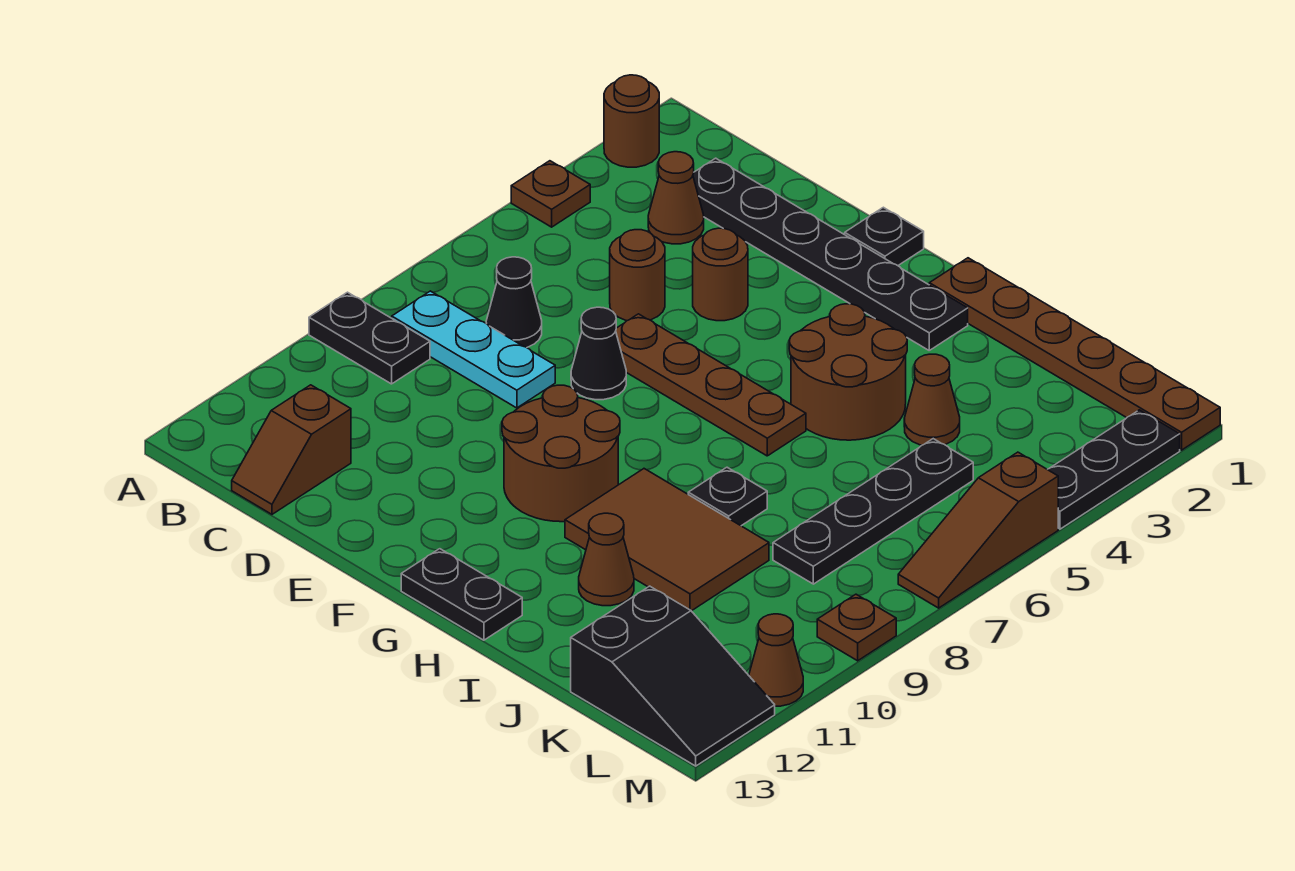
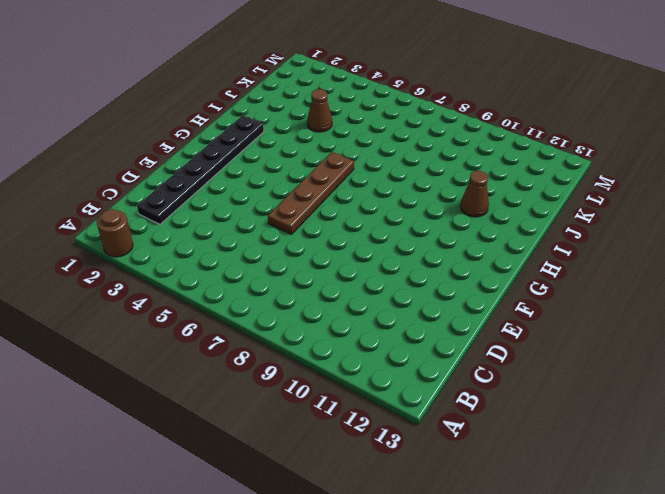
none -> brown 1x1 plate [511,161,590,227]
none -> black 1x2 plate [309,292,430,384]
none -> cyan 1x3 plate [392,291,555,408]

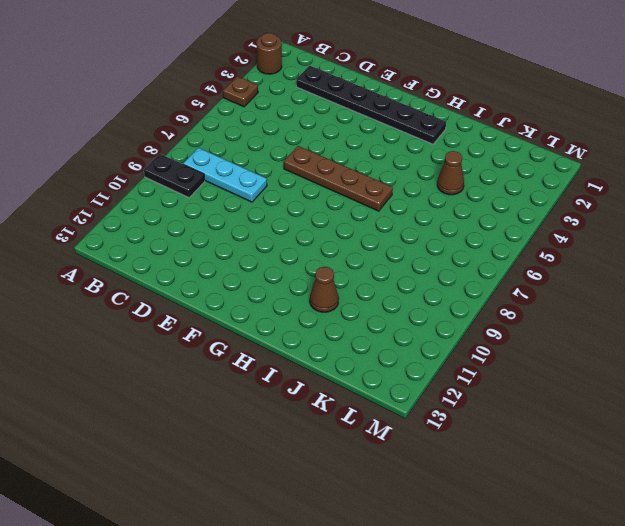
none -> brown 1x1 cone [648,152,704,244]
none -> black 1x1 cone [486,257,542,347]
none -> brown 1x2 slope [232,385,351,514]

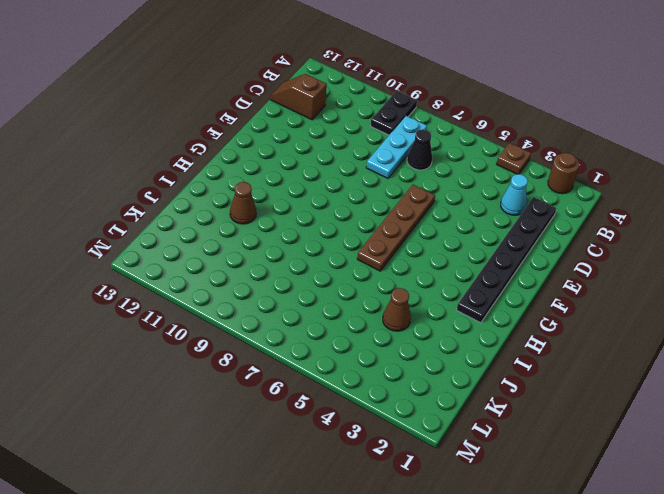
cyan 1x1 cone [501,174,528,215] -> brown 1x1 cone [648,152,704,244]
none -> brown 1x1 round brick [610,230,665,321]
none -> brown 1x1 round brick [693,228,748,321]
none -> black 1x1 cone [571,307,626,400]

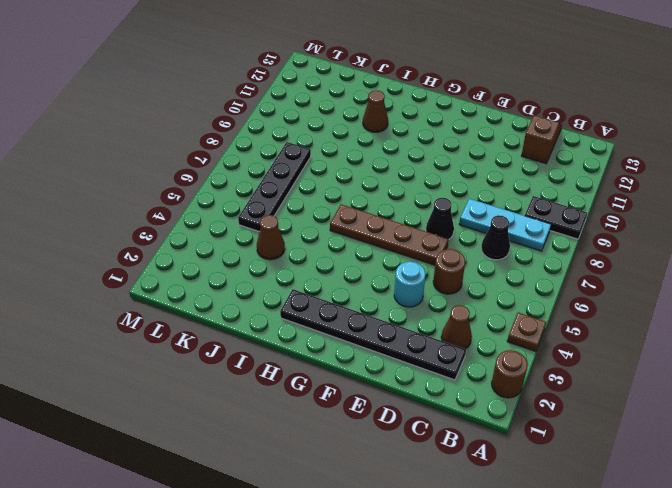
cyan 1x1 round brick [394,262,425,307] -> brown 1x1 round brick [693,228,748,321]
none -> black 1x1 plate [845,207,924,266]
none -> brown 2x2 round brick [502,385,620,522]
none -> black 1x2 plate [401,549,522,640]

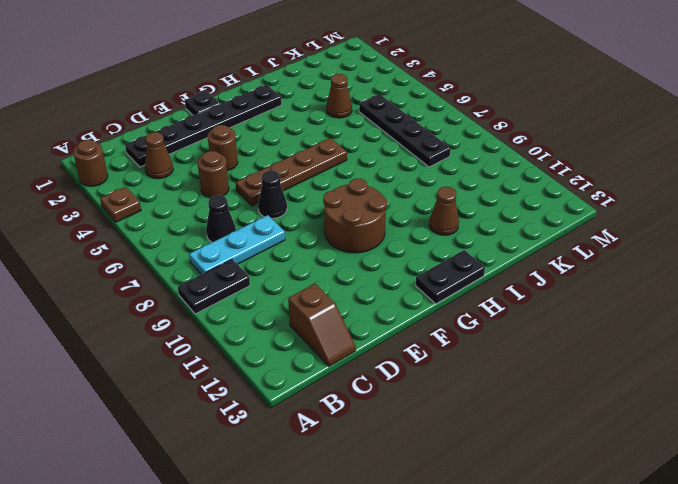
none -> brown 1x6 plate [929,258,1220,450]
none -> brown 2x2 round brick [789,304,907,440]
none -> brown 2x3 tile [565,469,769,611]

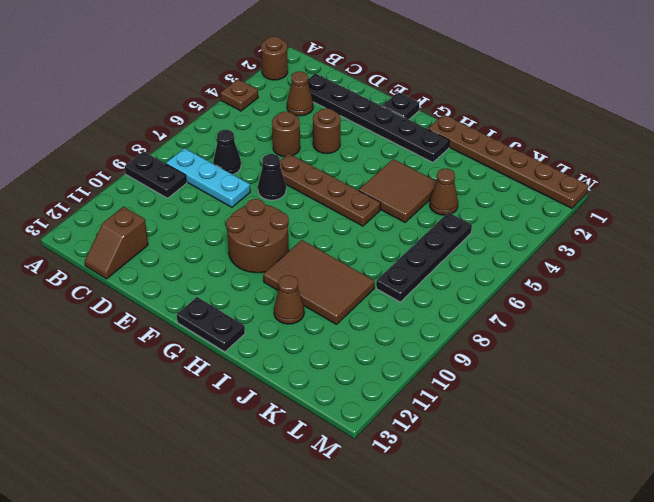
brown 2x2 tile [359,159,436,222] -> brown 2x2 round brick [789,304,907,440]
none -> black 1x1 plate [688,467,767,526]
none -> black 2x3 slope [571,586,775,766]
none -> black 1x3 plate [1047,410,1180,529]

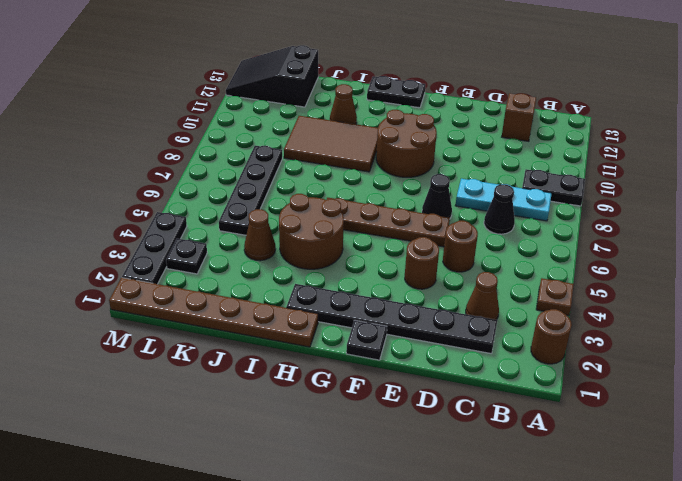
black 1x1 plate [166,238,207,274] -> black 1x1 plate moved to [688,467,767,526]
none -> brown 1x3 slope [898,452,1058,608]
none -> brown 1x1 plate [817,594,896,661]
none -> brown 1x1 cone [749,614,803,706]

